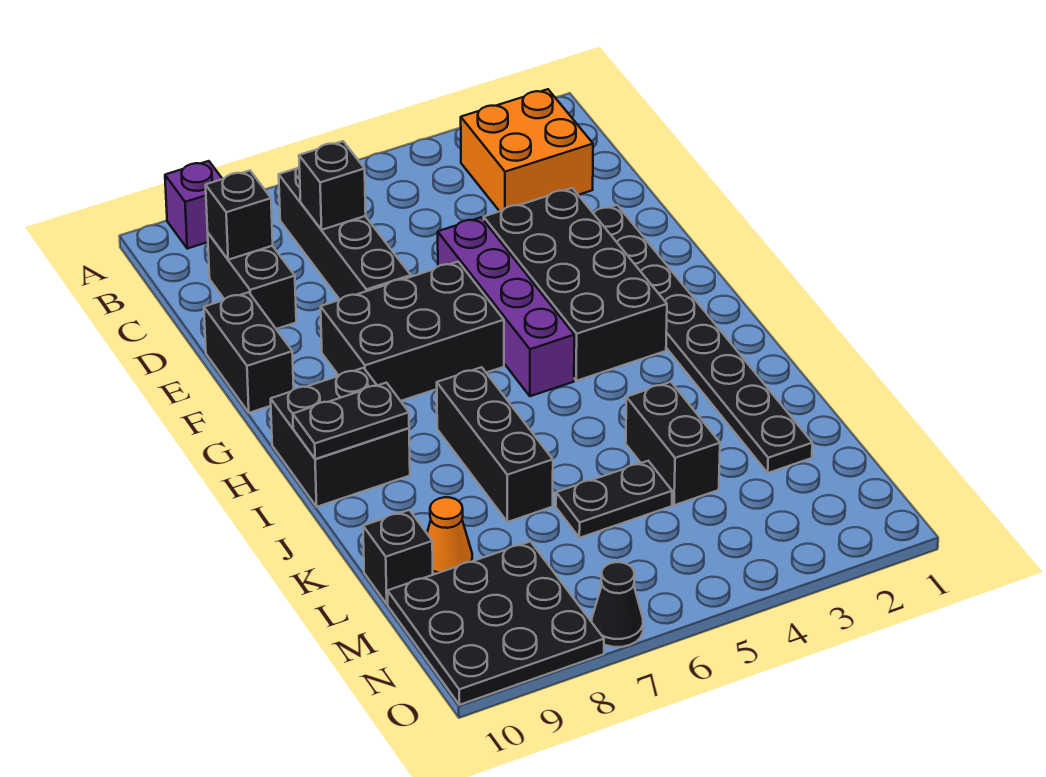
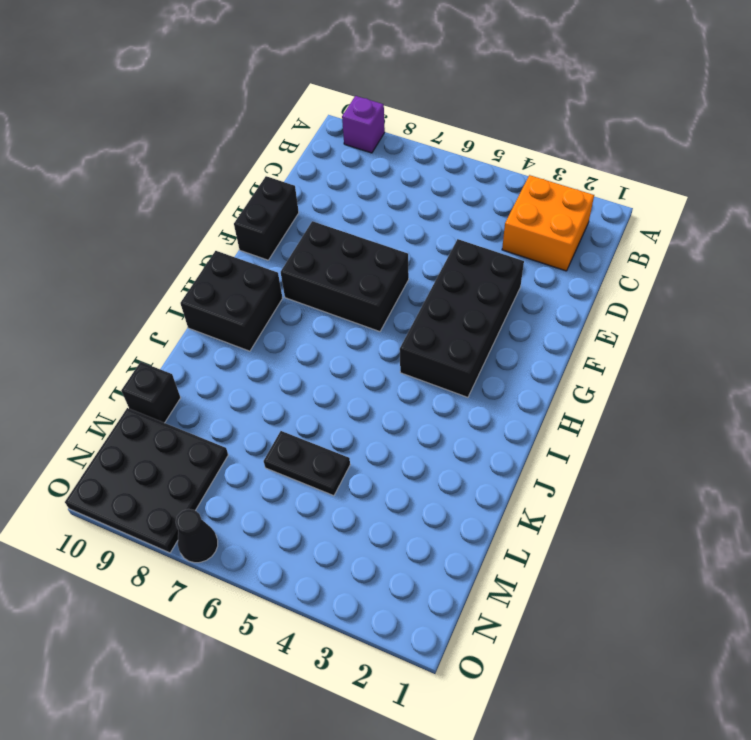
none -> black 1x4 brick [279,167,411,300]
none -> black 1x2 brick [208,233,296,329]
none -> black 1x8 plate [593,205,812,473]

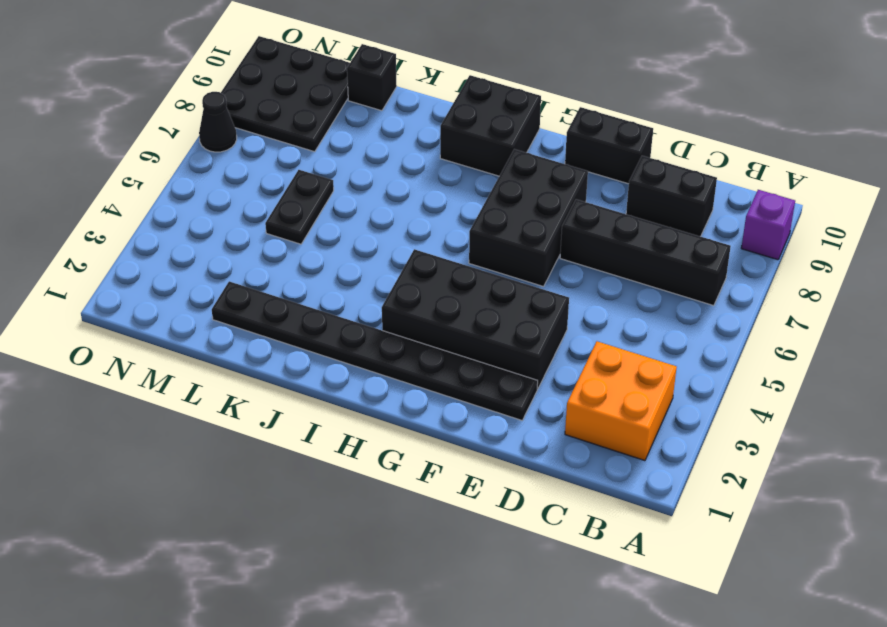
none -> purple 1x4 brick [438,218,574,396]
none -> black 1x3 brick [437,367,553,522]
none -> black 1x2 brick [626,382,720,505]

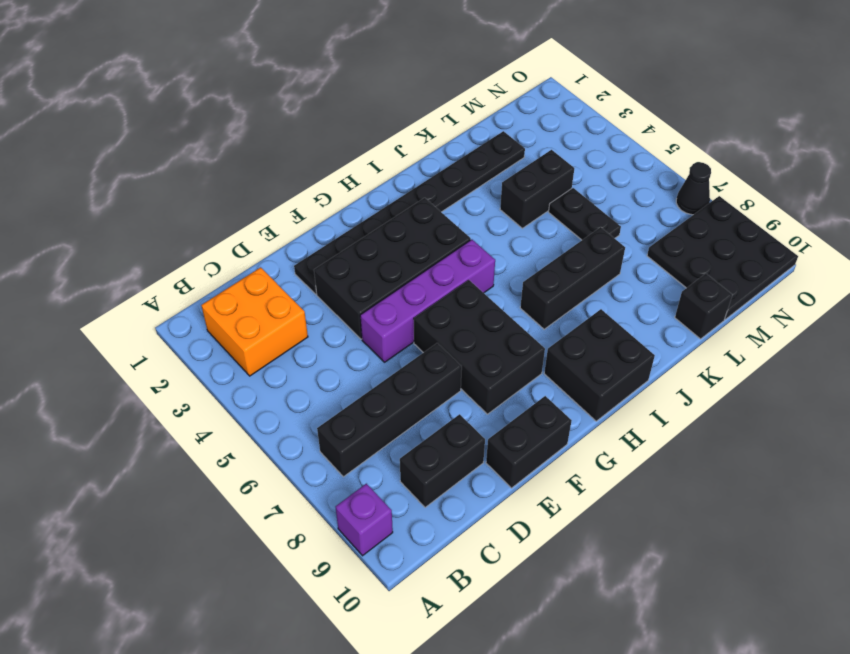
none -> orange 1x1 cone [427,497,472,575]
none -> black 1x1 brick [299,141,366,230]
none -> black 1x1 brick [206,171,273,260]

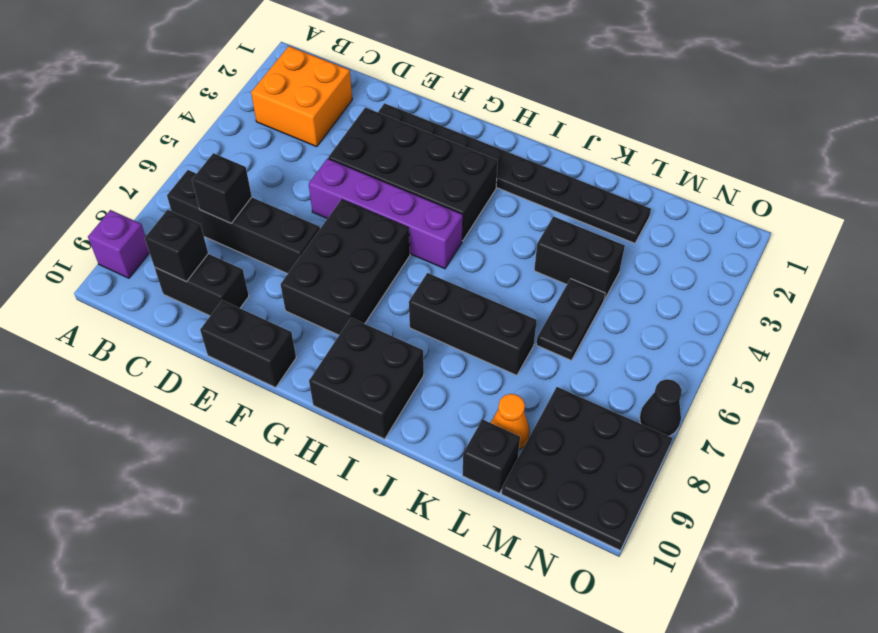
none -> black 1x2 plate [293,383,409,459]

